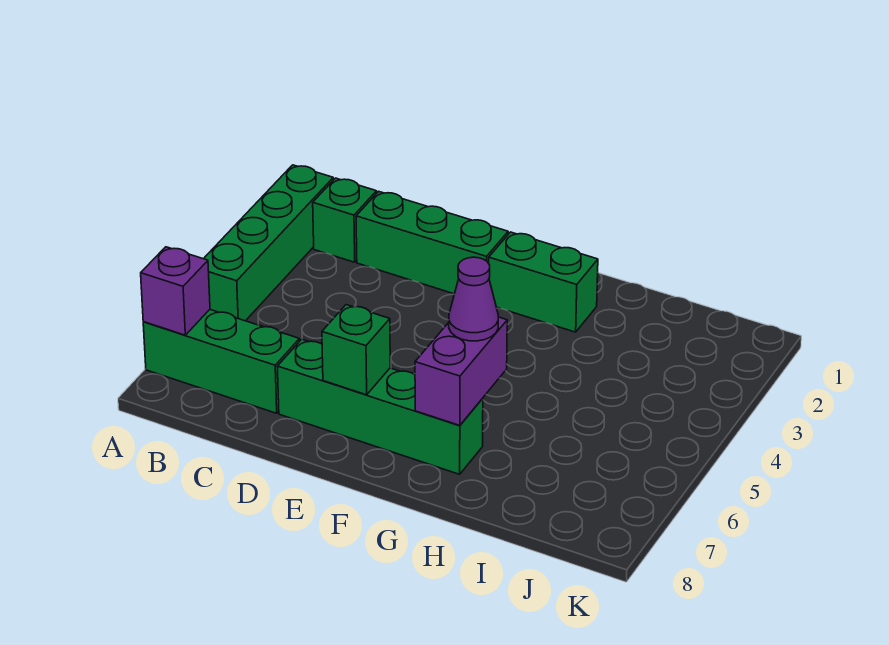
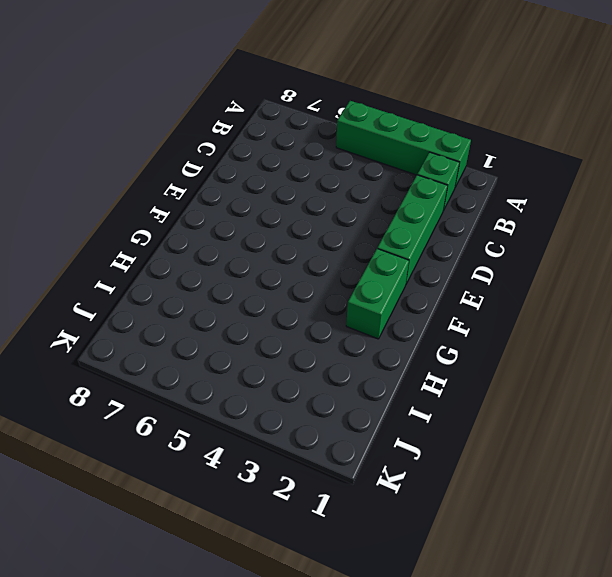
none -> green 1x3 brick [143,310,300,413]
none -> green 1x4 brick [277,339,483,474]

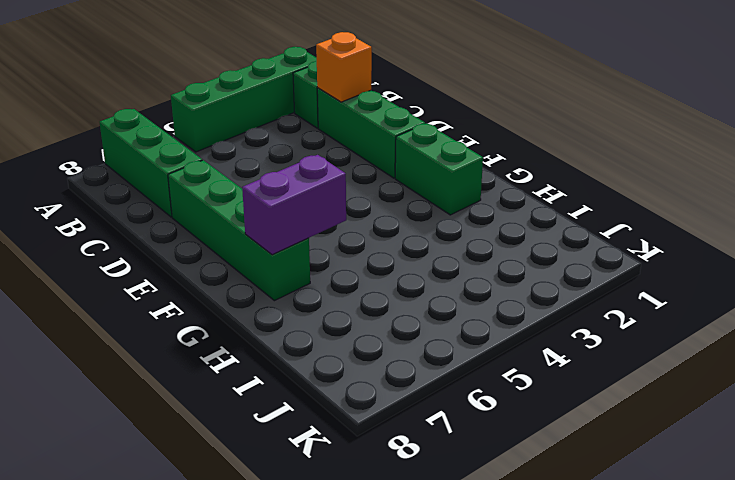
orange 1x1 brick [316,32,372,102] -> none
none -> purple 1x1 brick [141,247,210,335]
none -> green 1x1 brick [322,305,390,395]

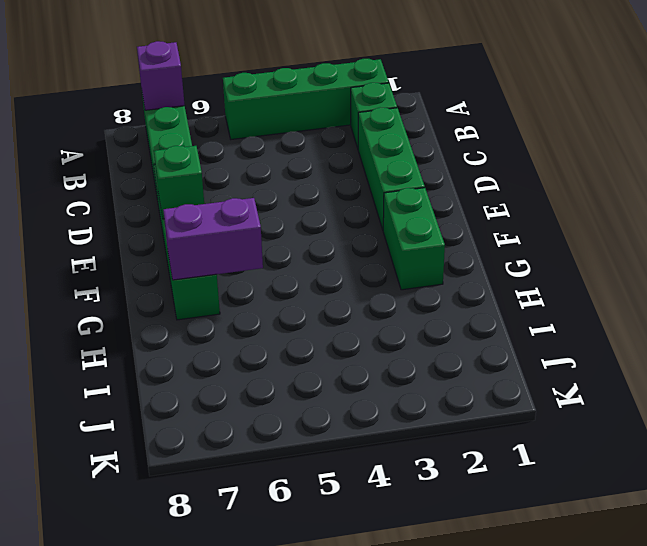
none -> purple 1x1 cone [449,257,498,341]

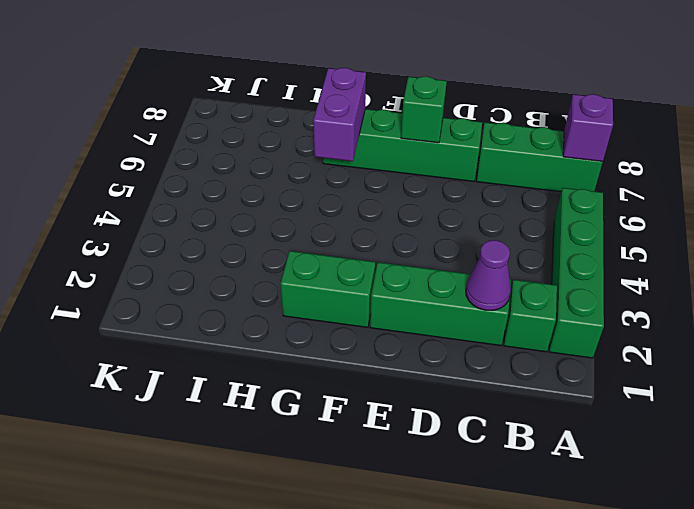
purple 1x1 cone [466,240,511,310] -> purple 1x1 cone moved to [449,257,498,341]

